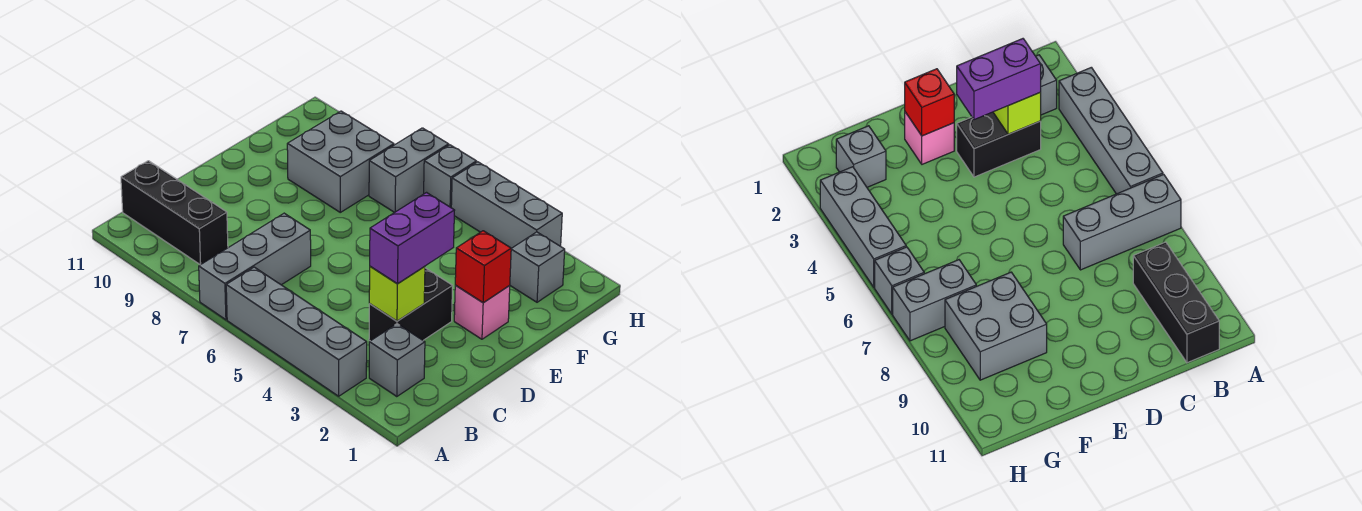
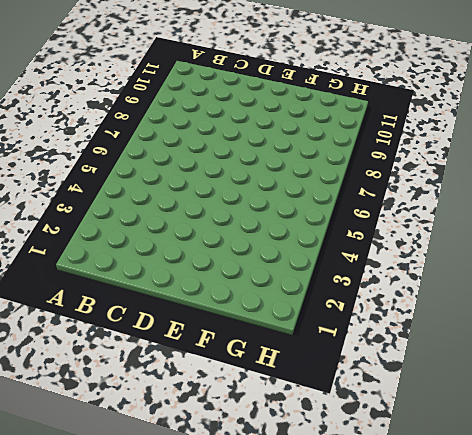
none -> grey 1x4 brick [226,267,367,396]
none -> grey 1x3 brick [199,213,311,320]
none -> grey 1x1 brick [369,324,425,397]

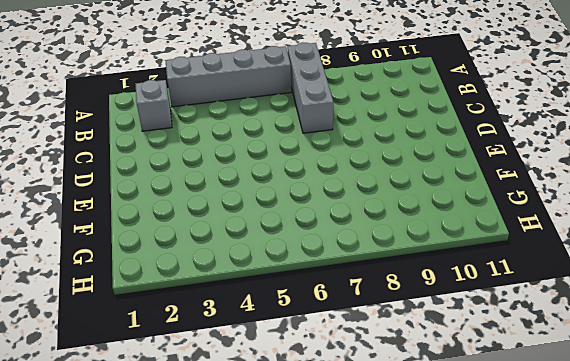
none -> black 1x3 brick [121,161,228,265]
none -> black 1x2 brick [369,268,453,341]
none -> pink 1x1 brick [454,286,510,339]

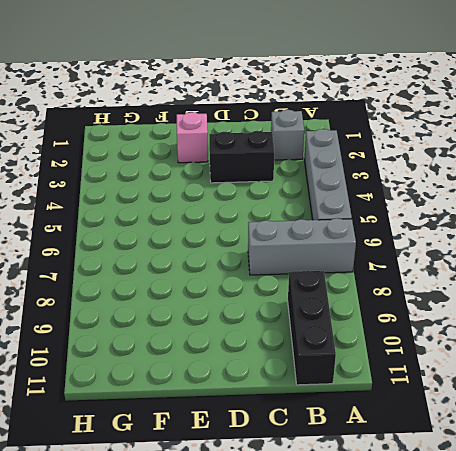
none -> grey 2x2 brick [287,111,394,212]
none -> grey 1x1 brick [510,232,565,302]
none -> grey 1x2 brick [369,128,449,212]

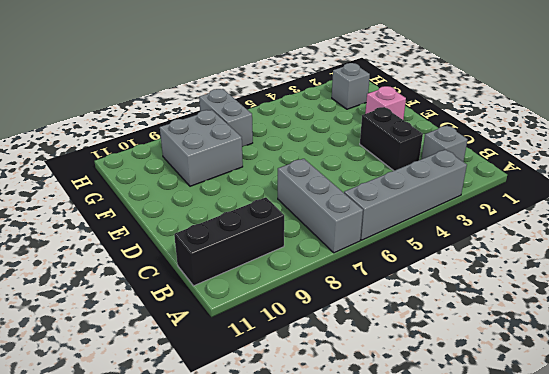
none -> grey 1x3 brick [451,162,562,248]
none -> grey 1x1 brick [424,145,476,207]
none -> lime 1x1 brick [369,266,425,321]

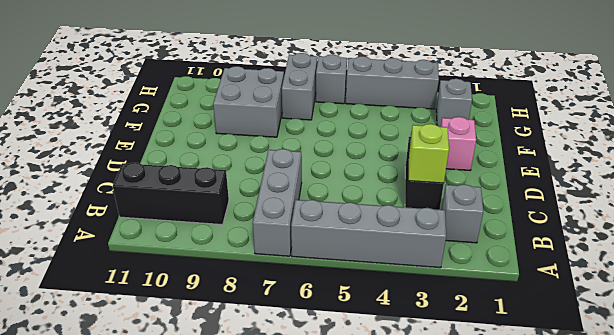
none -> red 1x1 brick [455,231,511,303]
none -> purple 1x2 brick [370,193,455,284]

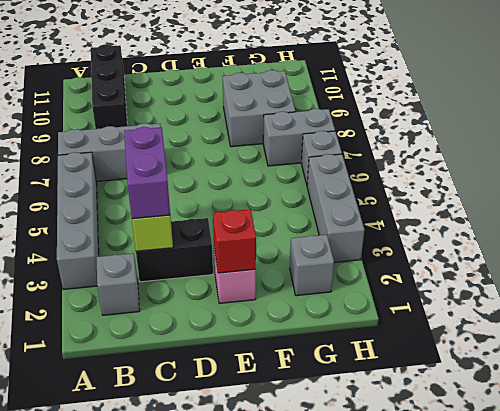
purple 1x2 brick [124,127,170,219] -> purple 1x2 brick turned to [370,193,455,284]

